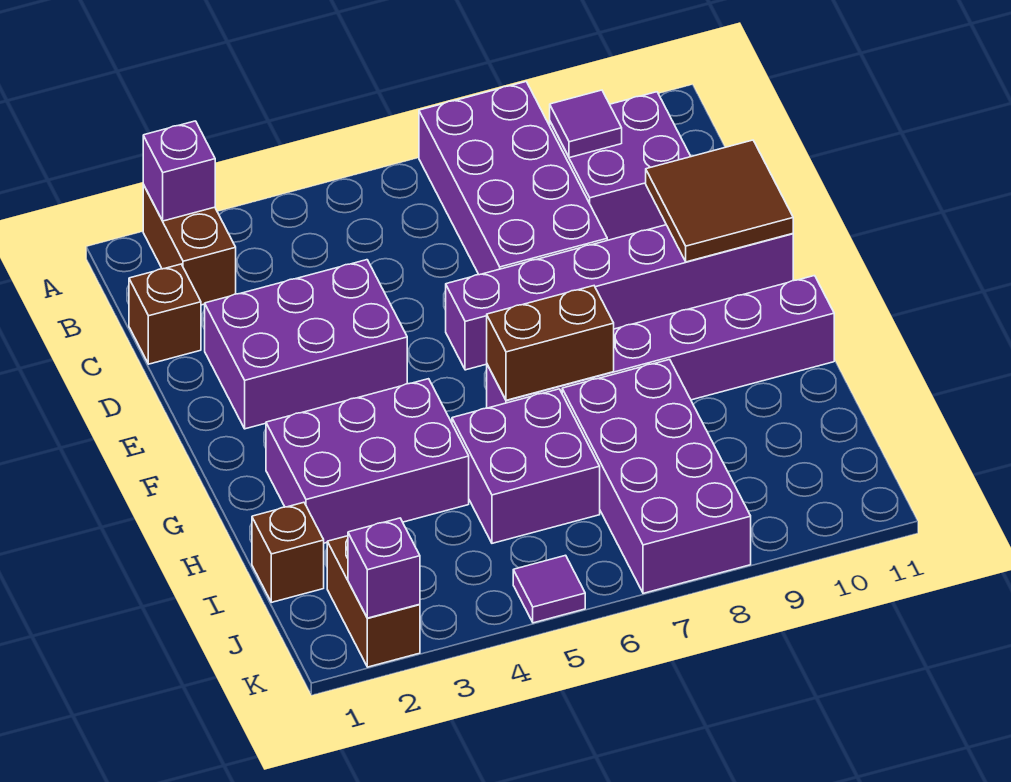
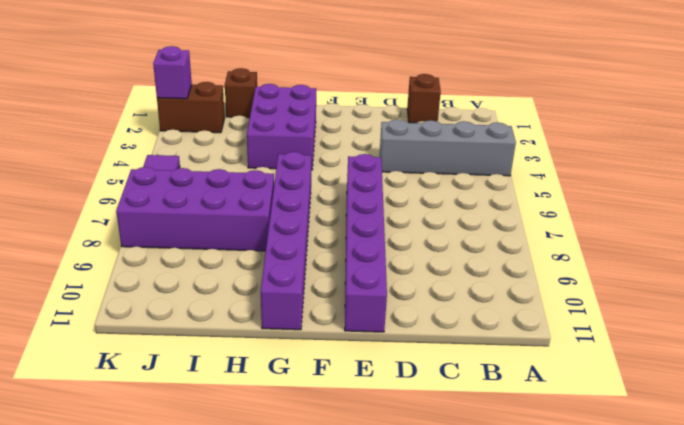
grey 1x4 brick [380,119,516,176] -> purple 2x3 brick [205,260,407,429]
none -> brown 1x2 brick [143,185,236,305]
none -> purple 2x4 brick [419,82,607,275]
none -> purple 2x2 brick [550,92,691,240]

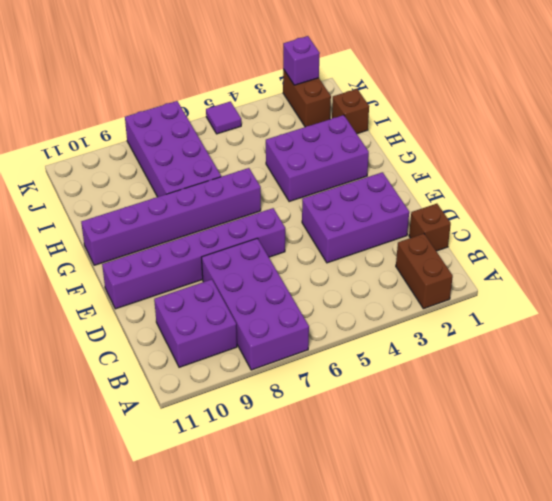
none -> purple 2x2 brick [452,389,600,543]
none -> purple 1x1 brick [143,121,215,221]
none -> purple 1x1 tile [550,90,622,158]

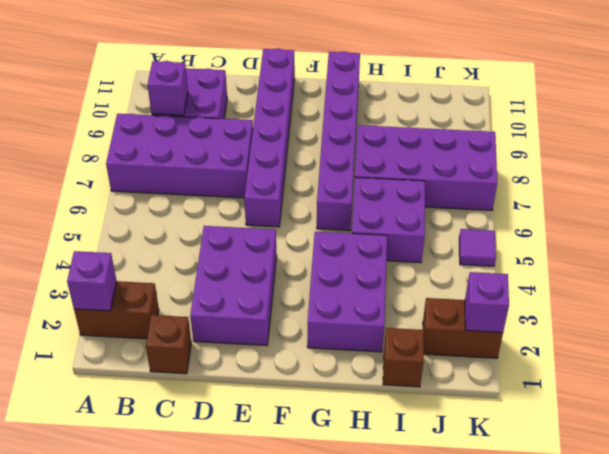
purple 1x1 brick [148,61,188,115] -> purple 1x1 tile [550,90,622,158]
none -> brown 2x2 tile [646,140,793,262]
none -> brown 1x2 brick [487,286,614,400]

